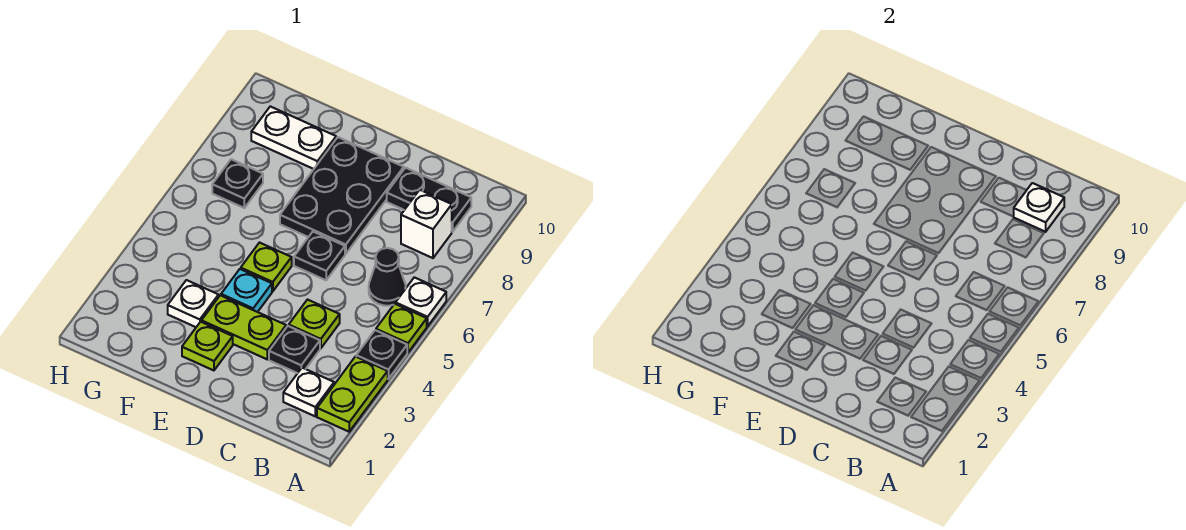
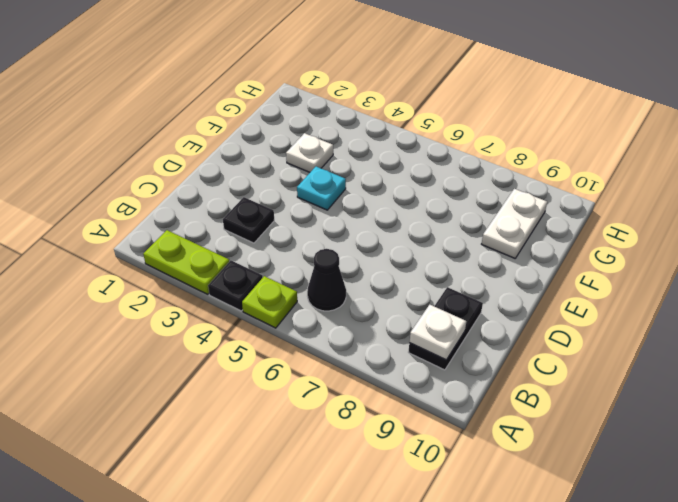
none -> white 1x1 plate [396,277,446,326]
none -> white 1x1 plate [283,368,334,416]
none -> white 1x1 brick [401,190,452,258]

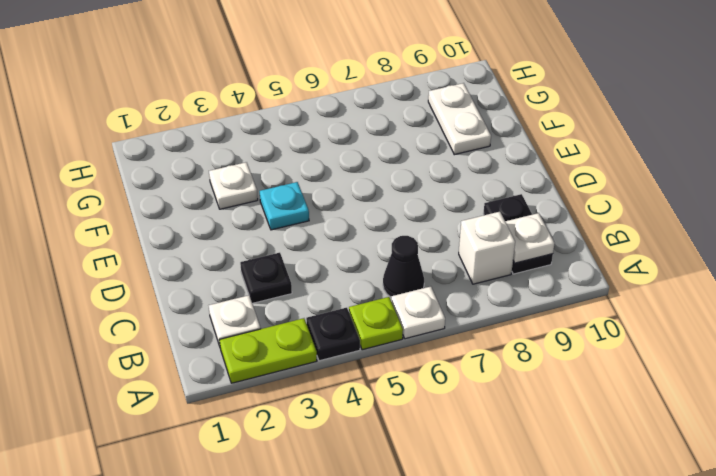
none -> lime 1x1 plate [289,300,340,348]
none -> lime 1x2 plate [201,295,286,359]
none -> black 1x1 plate [294,232,345,280]

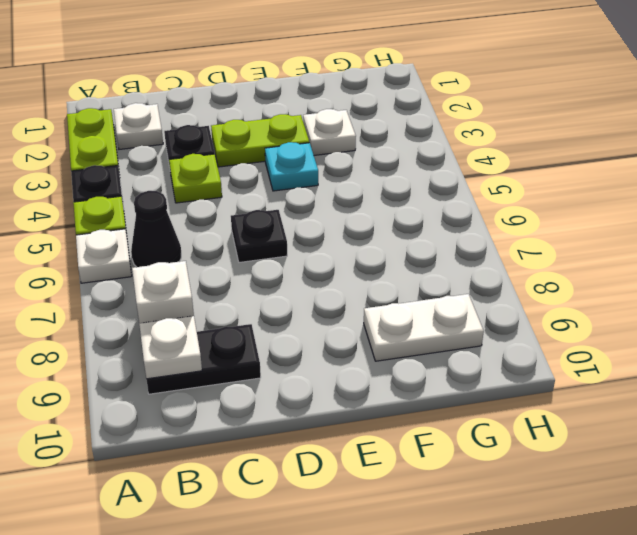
none -> black 2x3 plate [280,137,404,254]
none -> lime 1x1 plate [182,322,233,370]
none -> lime 1x1 plate [241,243,292,291]

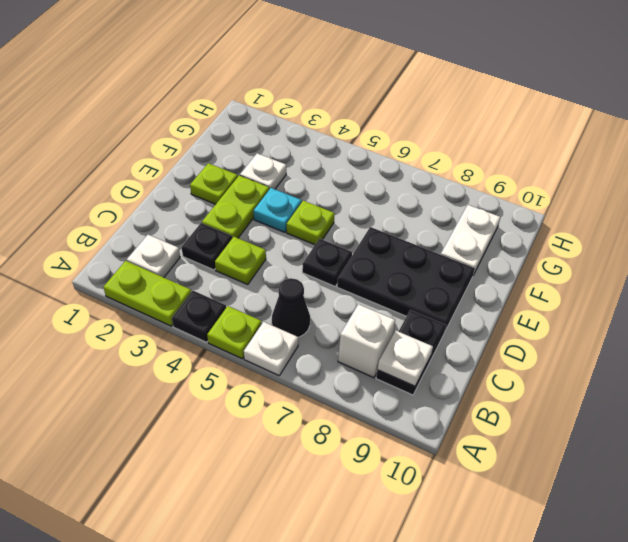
none -> black 1x1 plate [212,159,263,208]

